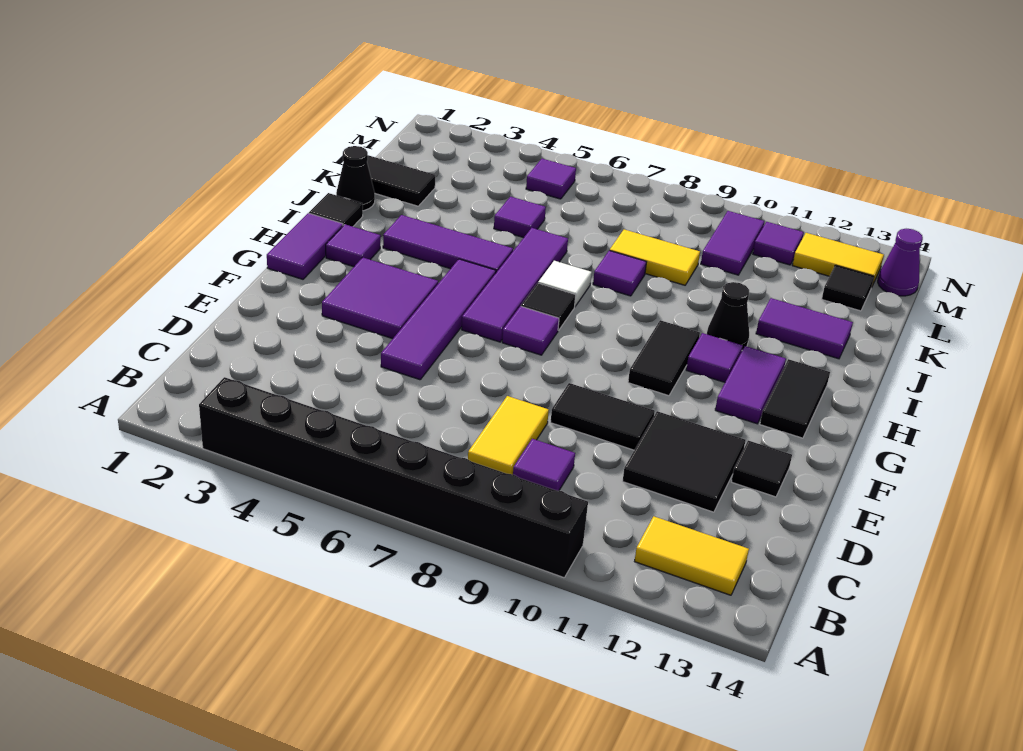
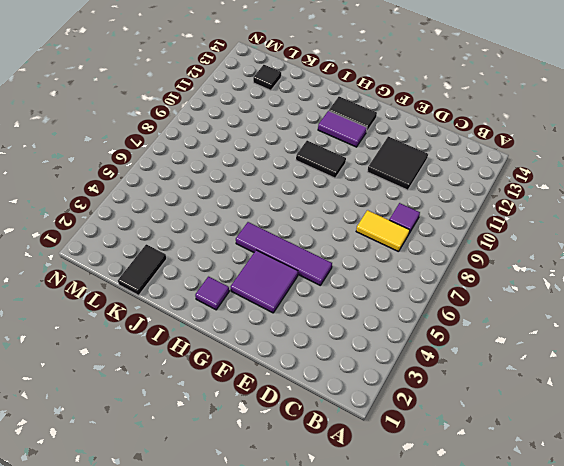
none -> black 1x8 brick [199,377,588,578]
none -> yellow 1x2 tile [635,516,749,595]
none -> black 1x2 tile [551,383,655,450]
none -> black 1x1 tile [731,441,792,497]

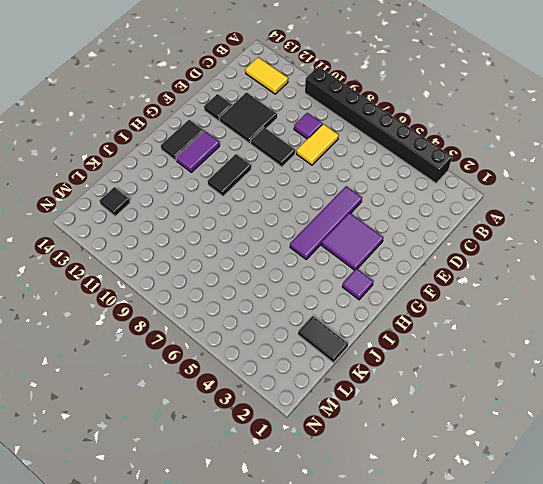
none -> purple 1x2 tile [267,213,343,279]
none -> purple 1x4 tile [462,228,568,342]
none -> purple 1x1 tile [502,306,559,355]
none -> black 1x1 tile [521,283,576,330]

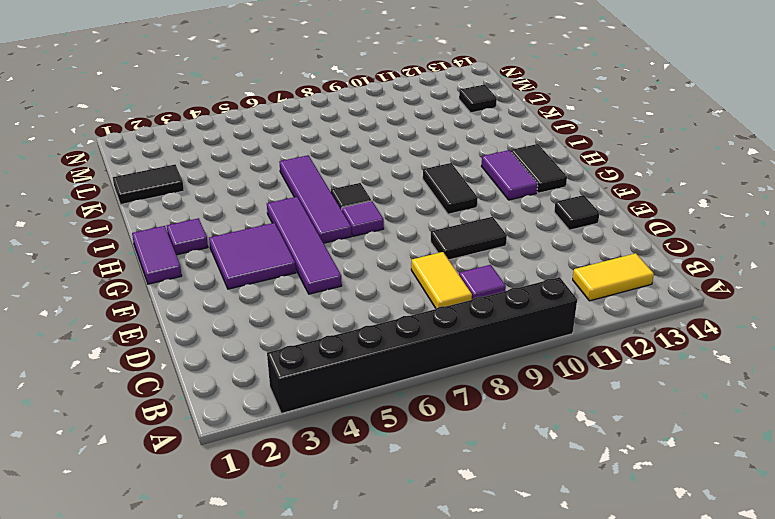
none -> black 2x2 tile [623,411,745,512]
none -> purple 1x1 tile [686,333,743,382]
none -> black 1x1 tile [309,193,363,227]
none -> purple 1x3 tile [383,215,513,273]

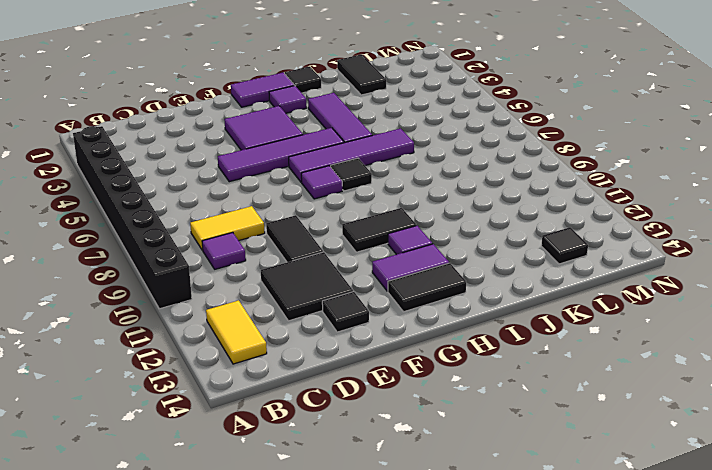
none -> white 1x1 tile [538,261,592,306]
none -> black 1x1 cone [707,282,749,350]
none -> black 1x1 cone [336,146,375,211]
none -> purple 1x1 tile [593,250,646,296]

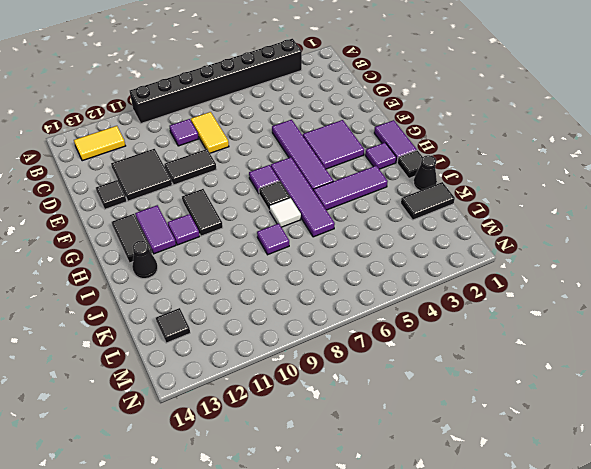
black 1x1 cone [132,241,158,279] -> black 1x1 cone moved to [707,282,749,350]
none -> purple 1x2 tile [756,298,853,359]
none -> purple 1x1 tile [494,197,546,238]
none -> yellow 1x2 tile [610,230,700,285]
none -> purple 1x2 tile [701,211,764,275]

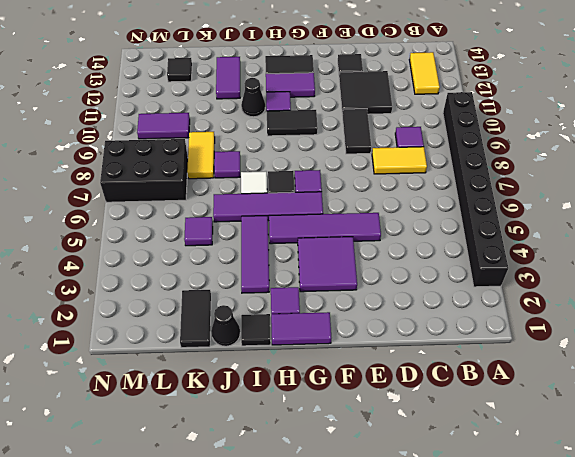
black 2x3 brick [100,139,188,202] -> none
none -> purple 1x1 tile [526,159,576,199]
none -> purple 1x1 tile [753,222,804,265]
none -> yellow 1x2 tile [792,233,884,288]
none -> purple 1x1 cone [878,229,923,296]

